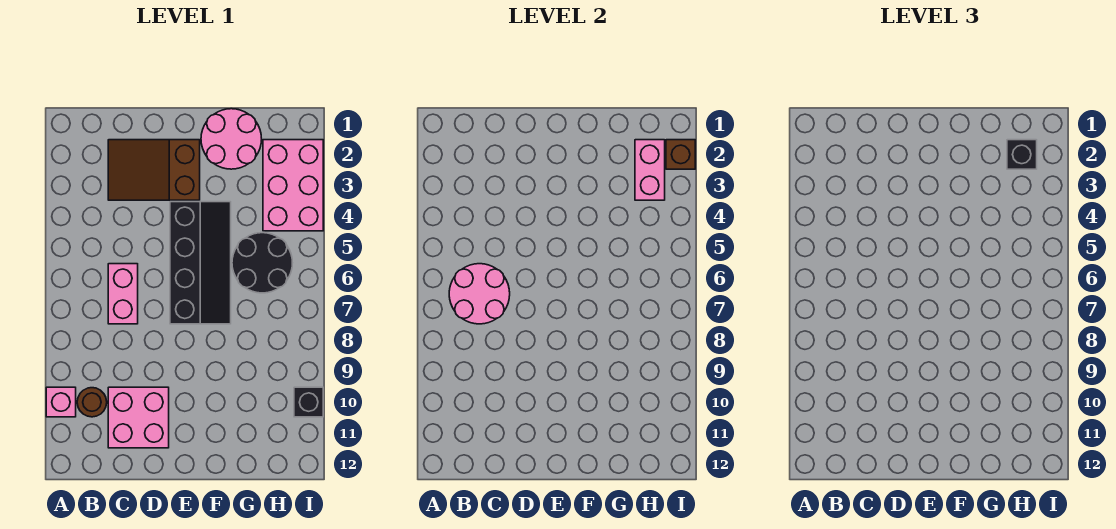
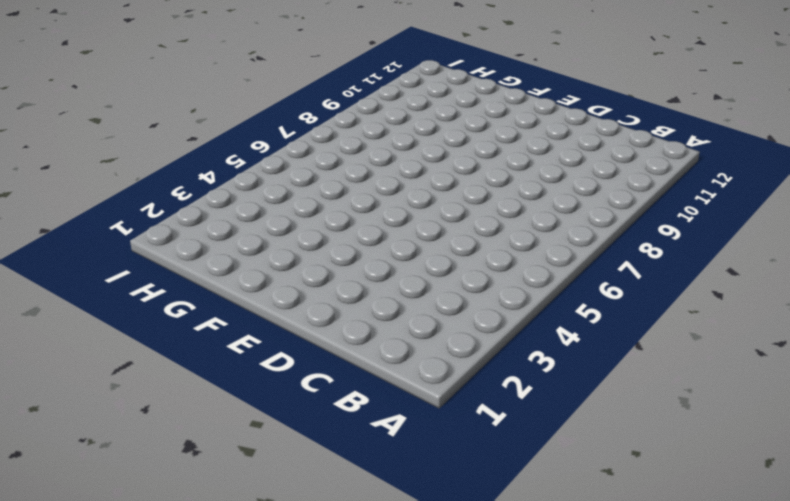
none -> pink 1x1 brick [46,387,76,417]
none -> brown 1x1 round brick [77,388,107,417]
none -> brown 2x3 slope [108,140,200,200]

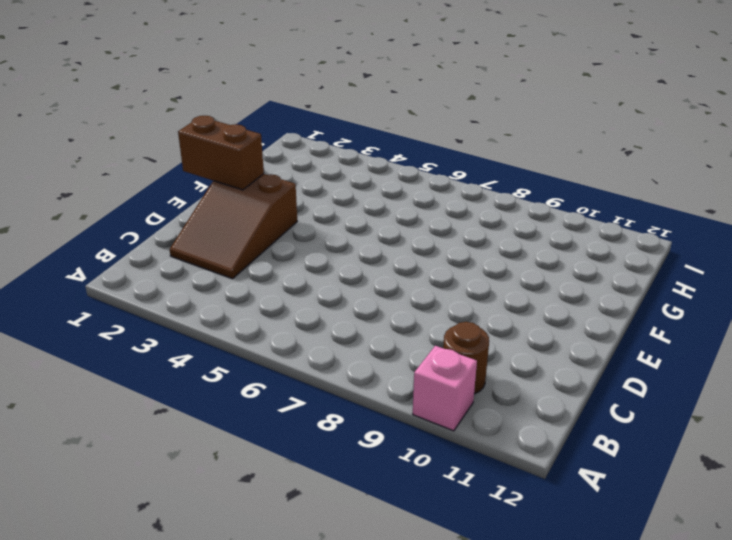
brown 1x2 brick [178,116,264,190] -> none
none -> pink 1x2 brick [108,264,138,324]
none -> pink 2x2 brick [108,387,169,448]
none -> black 2x4 slope [170,202,231,324]

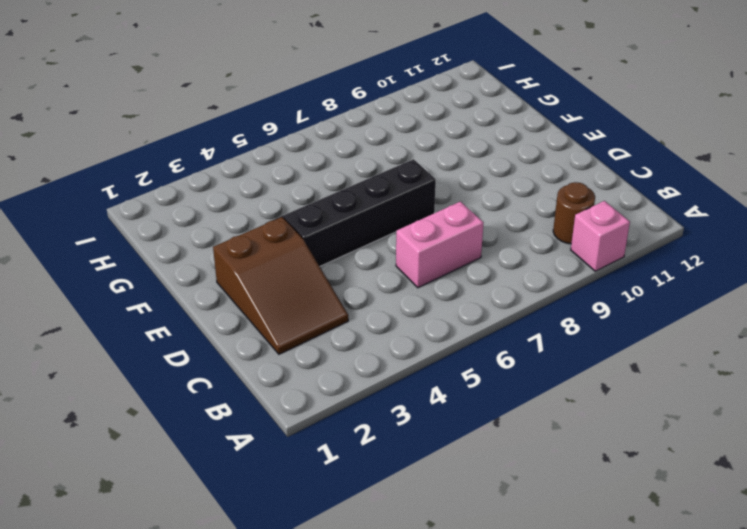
none -> pink 2x2 brick [108,387,169,448]
none -> pink 2x2 round brick [201,109,262,169]
none -> black 2x2 round brick [232,233,292,293]

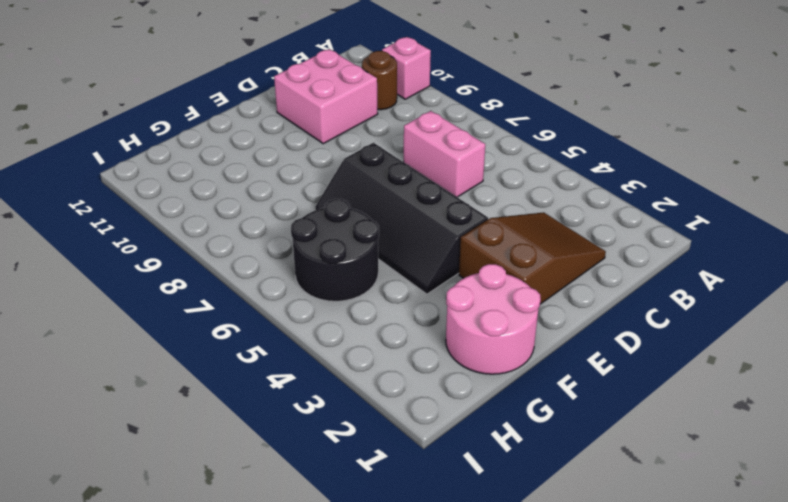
none -> pink 2x3 brick [263,140,323,231]
none -> black 1x1 brick [294,387,323,417]
none -> pink 2x2 round brick [449,264,510,324]

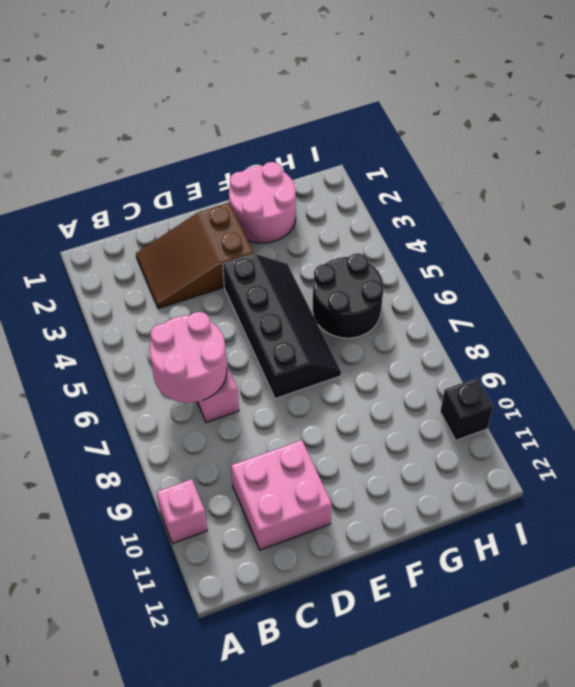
none -> brown 1x1 round brick [77,388,107,417]
none -> pink 2x3 brick [263,140,323,231]
none -> pink 1x2 brick [635,140,665,200]

